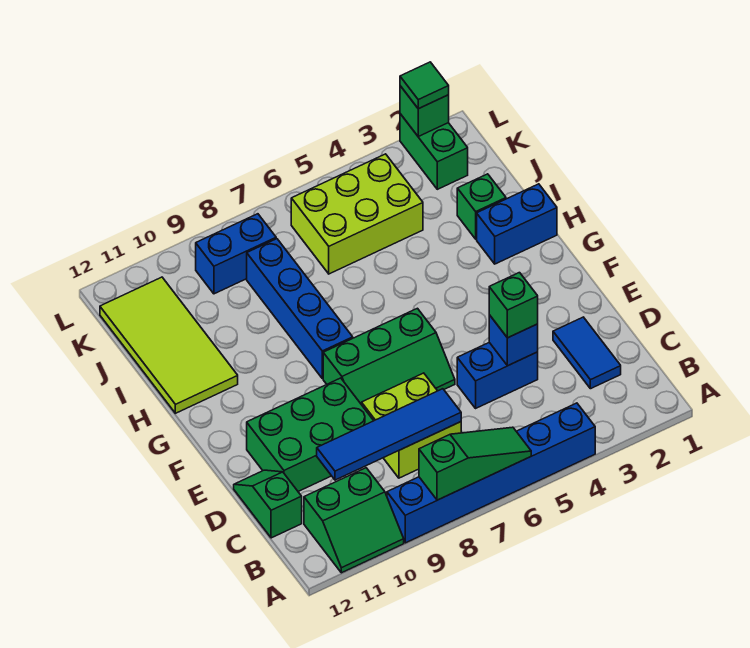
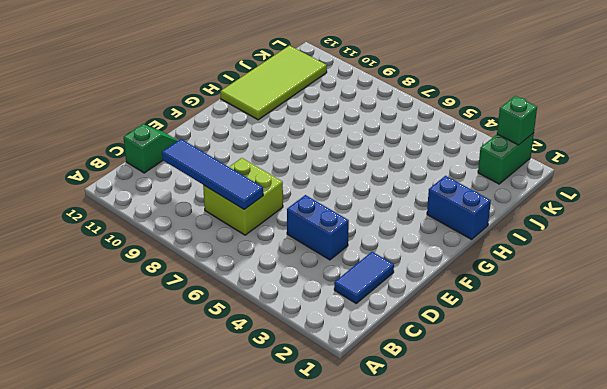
none -> blue 1x6 brick [387,403,595,543]
none -> green 2x2 slope [304,468,404,573]
none -> green 2x3 brick [247,378,374,491]

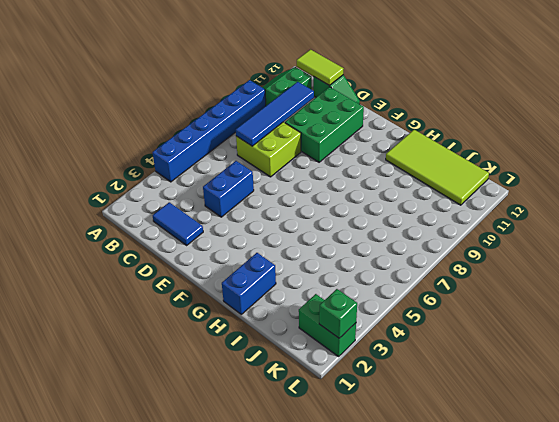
lime 1x2 tile [297,50,344,85] -> none
none -> green 2x3 slope [323,308,455,405]
none -> blue 1x4 brick [247,239,353,379]
none -> green 1x1 brick [457,174,506,239]

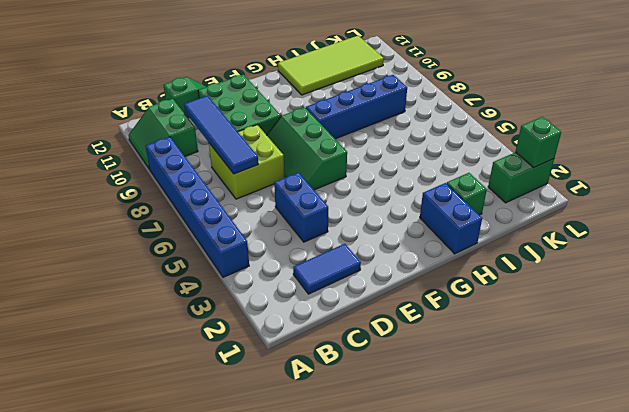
none -> lime 2x3 brick [291,154,423,274]
none -> blue 1x2 brick [196,214,276,294]
none -> green 1x3 slope [419,427,531,500]

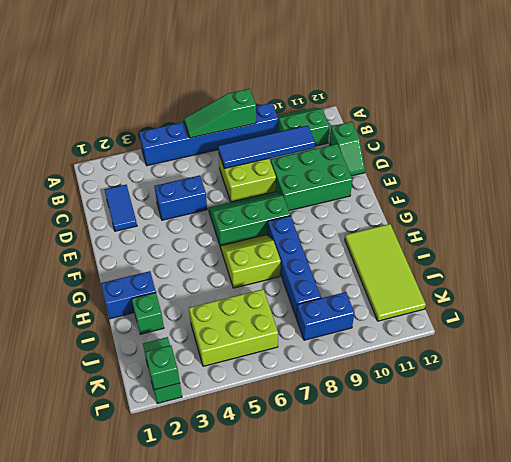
lime 2x2 slope [221,235,281,288] -> none
none -> blue 1x1 brick [489,315,538,366]
none -> green 1x1 brick [489,273,538,338]
none -> green 1x1 tile [400,62,449,109]

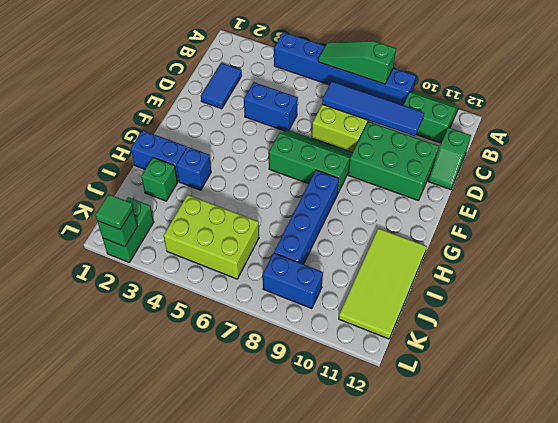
blue 1x1 brick [177,147,211,190] -> blue 1x1 brick moved to [489,315,538,366]
none -> green 1x1 brick [489,273,538,338]

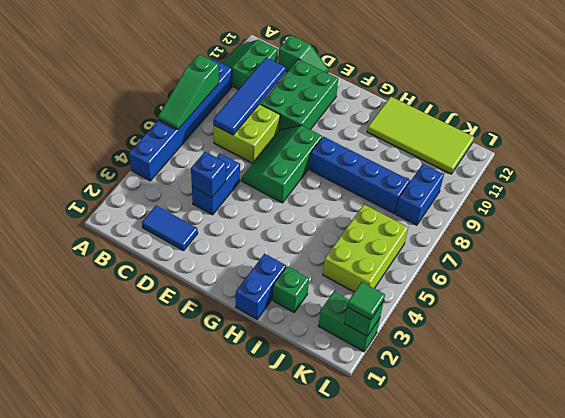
none -> green 1x1 brick [489,273,538,338]

